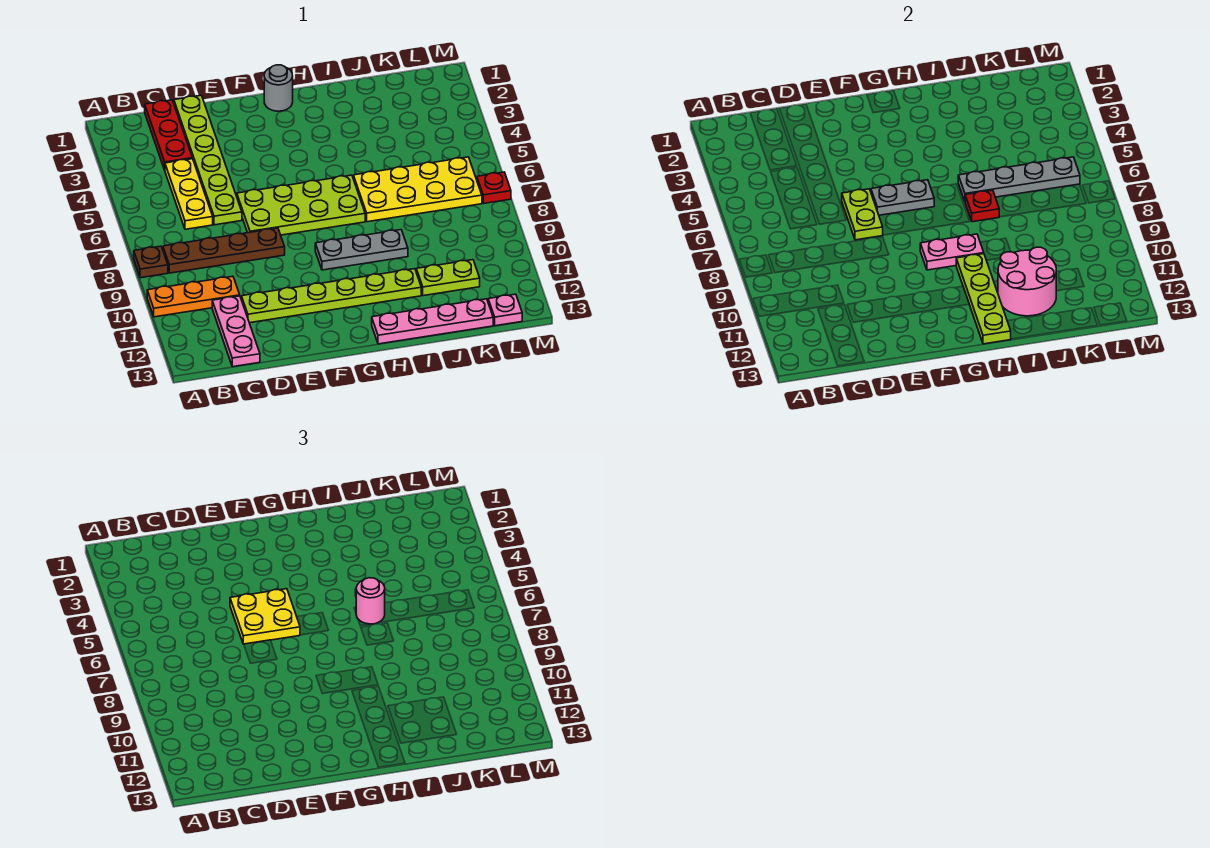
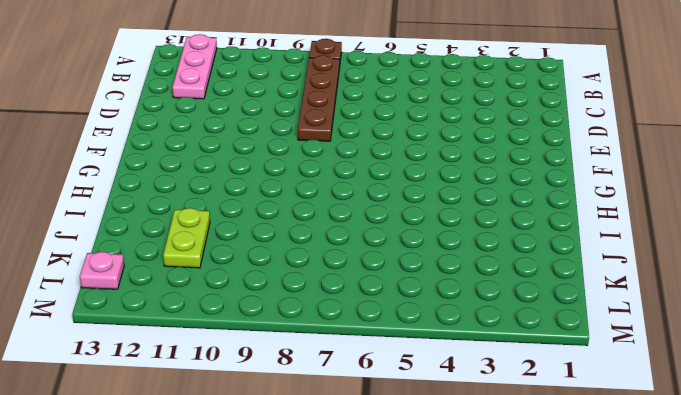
pink 1x3 plate [172,34,217,99] -> pink 1x3 plate turned to [212,296,260,367]
none -> orange 1x3 plate [147,276,240,317]
none -> red 1x3 plate [145,100,192,170]
none -> yellow 1x3 plate [165,159,213,229]

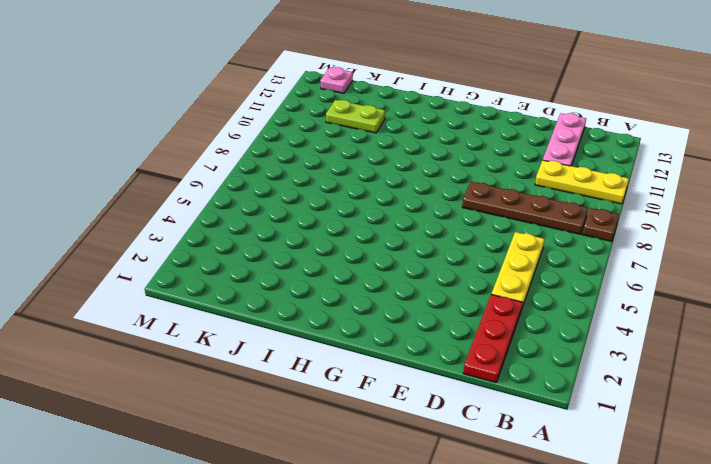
yellow 1x3 plate [535,160,629,204] -> orange 1x3 plate [147,276,240,317]
none -> lime 1x6 plate [174,95,242,225]
none -> lime 1x6 plate [241,269,421,323]
none -> lime 2x4 plate [237,175,365,235]

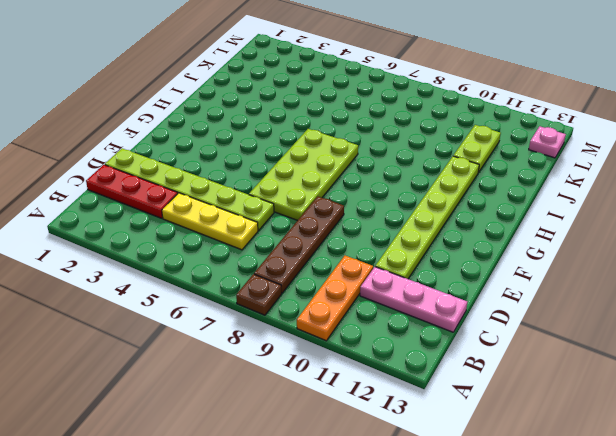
none -> grey 1x1 round brick [264,65,293,111]
none -> grey 1x3 plate [315,230,408,270]
none -> pink 1x4 plate [372,299,493,344]

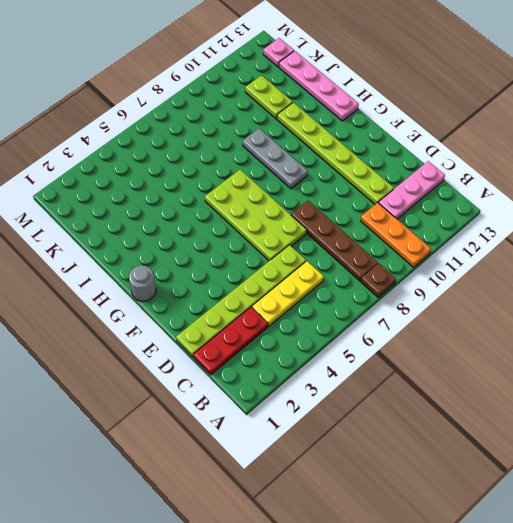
none -> yellow 2x4 plate [353,157,482,222]
none -> red 1x1 plate [477,172,511,204]
none -> lime 1x2 plate [842,189,883,240]

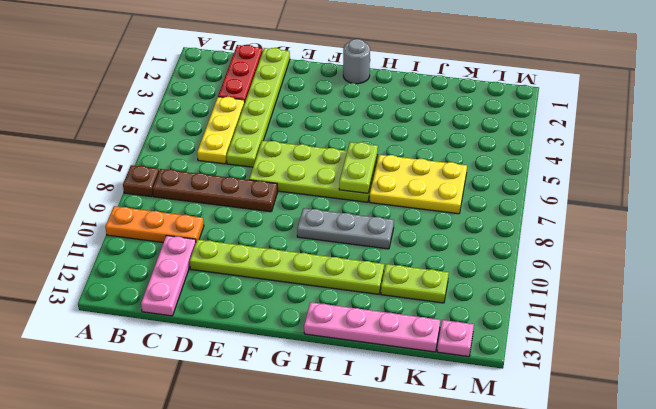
lime 1x2 plate [339,142,378,193] -> lime 1x2 plate moved to [842,189,883,240]
yellow 2x3 plate [369,155,467,214] -> yellow 2x4 plate [353,157,482,222]
none -> red 1x1 plate [477,172,511,204]
none -> grey 1x2 plate [871,180,934,215]
none -> pink 1x2 plate [920,234,984,270]

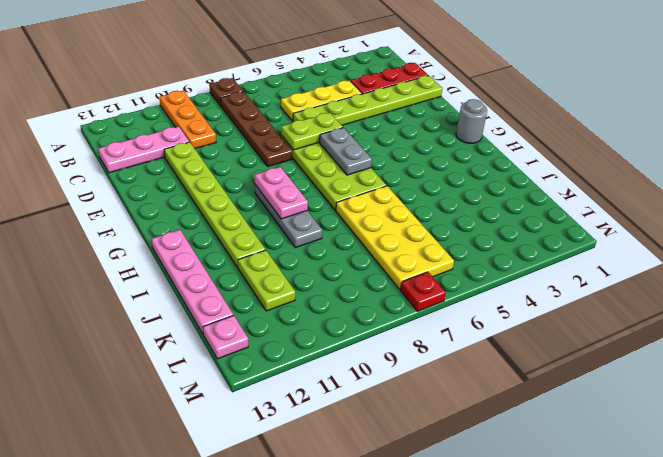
none -> lime 1x4 plate [956,254,1011,344]
none -> grey 1x4 plate [958,157,1080,201]
none -> red 1x1 plate [965,190,999,222]

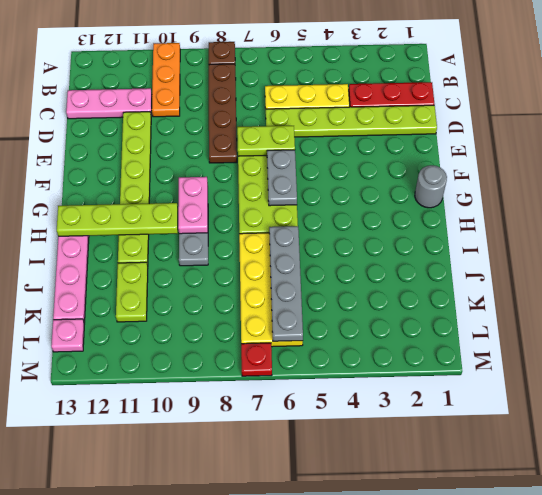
none -> red 1x1 plate [965,190,999,222]
none -> pink 2x2 round brick [998,247,1056,316]
none -> yellow 2x2 plate [230,589,300,644]

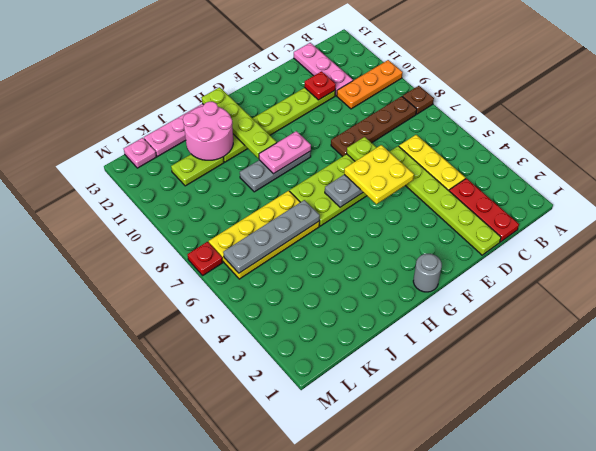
red 1x1 plate [305,71,336,100] -> red 1x1 plate moved to [965,190,999,222]
none -> pink 1x1 round brick [356,578,385,624]

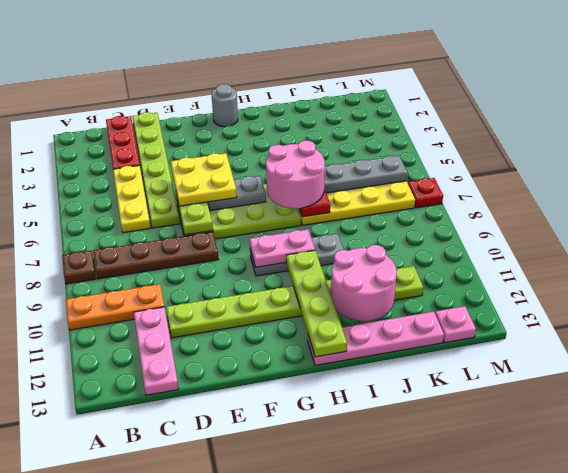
pink 2x2 round brick [266,141,325,208] -> pink 1x1 round brick [356,578,385,624]

